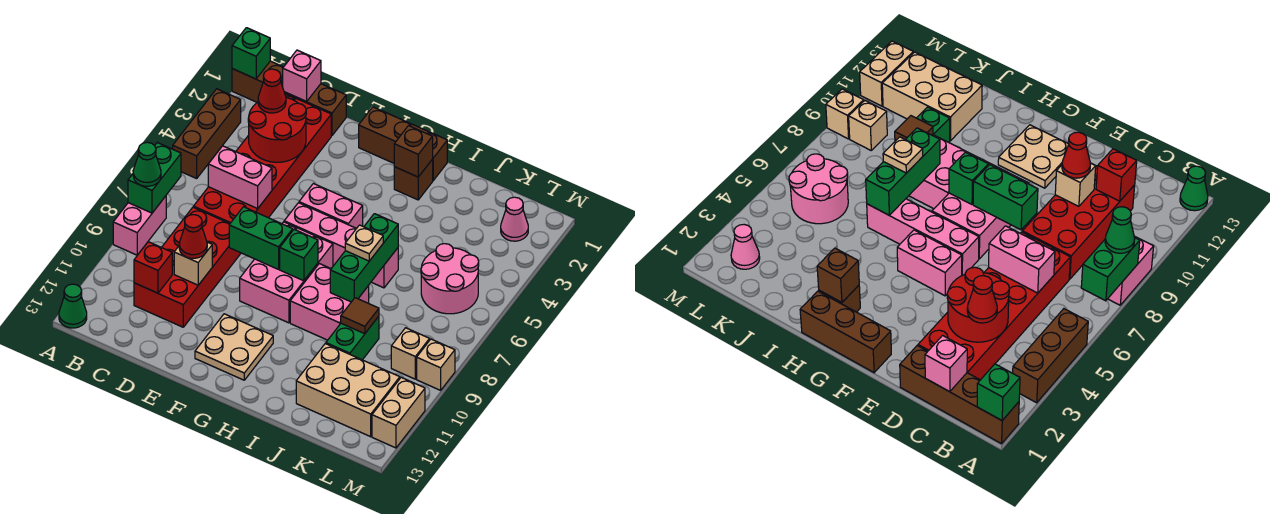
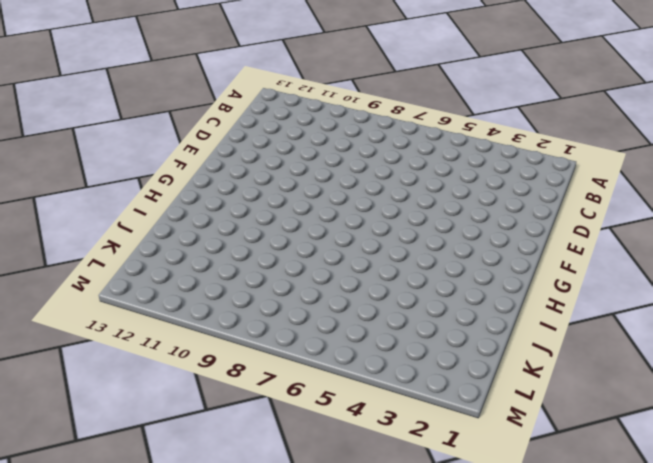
none -> brown 1x4 brick [232,61,346,136]
none -> brown 1x3 brick [173,89,241,178]
none -> pink 1x2 brick [113,196,166,255]
none -> green 1x1 cone [59,284,87,328]

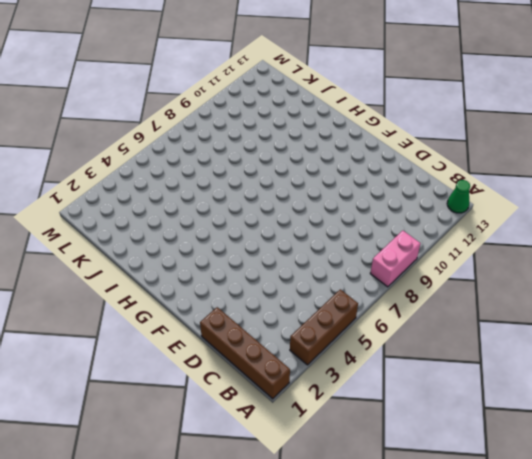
none -> red 2x6 brick [194,94,331,223]
none -> red 2x4 brick [134,207,241,327]
none -> brown 1x3 brick [359,107,447,181]
none -> pink 1x2 brick [299,184,363,228]

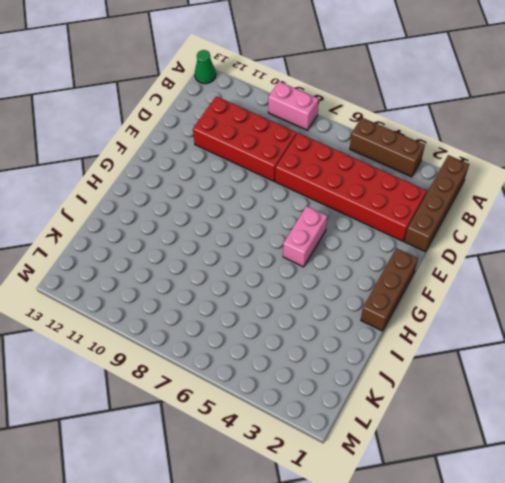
none -> pink 1x4 brick [284,203,398,288]
none -> pink 2x3 brick [240,222,333,323]
none -> tan 2x2 plate [195,314,273,380]
none -> brown 1x1 brick [394,159,433,200]

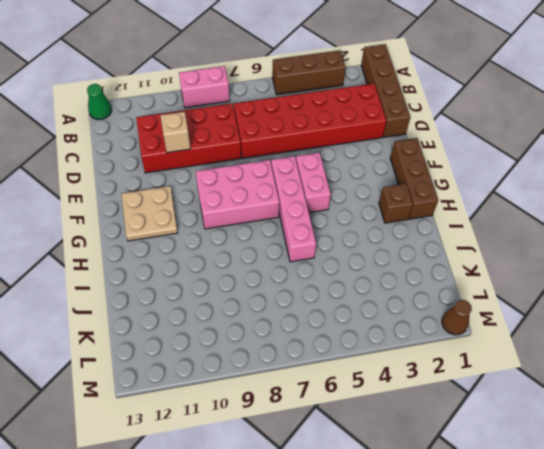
brown 1x1 cone [442,300,472,335] -> none
none -> pink 2x2 brick [290,264,369,340]
none -> green 1x2 brick [326,316,379,360]
none -> tan 2x3 brick [296,344,400,437]
none -> pink 2x2 round brick [421,244,479,314]

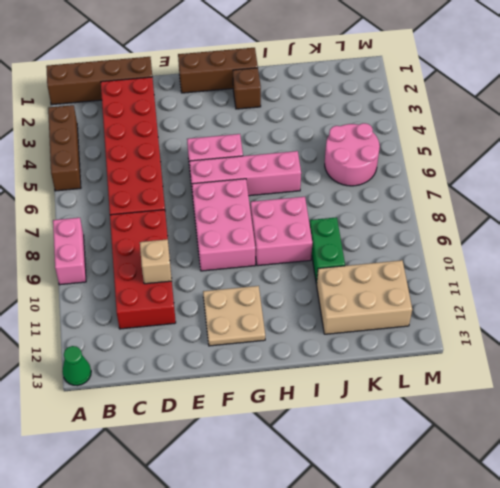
none -> pink 1x1 cone [501,197,528,241]
none -> tan 1x1 brick [391,328,430,379]
none -> tan 1x1 brick [417,339,455,390]
none -> tan 1x2 brick [372,377,425,448]

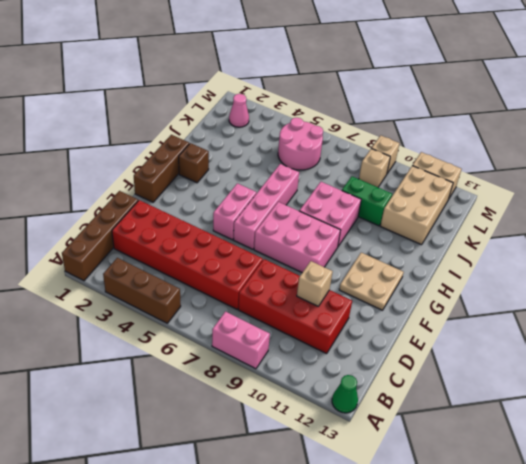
none -> green 1x1 brick [232,28,270,79]
none -> green 1x2 brick [128,143,181,213]
none -> pink 1x1 brick [283,50,321,102]
none -> red 2x2 round brick [248,98,306,162]

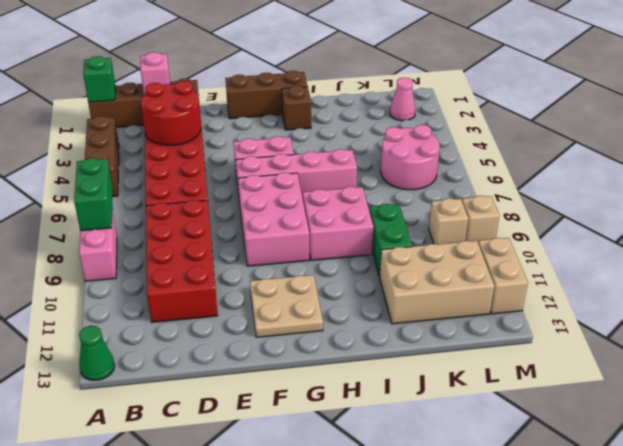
none -> pink 1x2 brick [208,146,272,209]
none -> red 1x1 brick [134,242,172,293]
none -> tan 1x1 brick [174,242,212,285]
none -> green 1x2 brick [229,207,293,269]

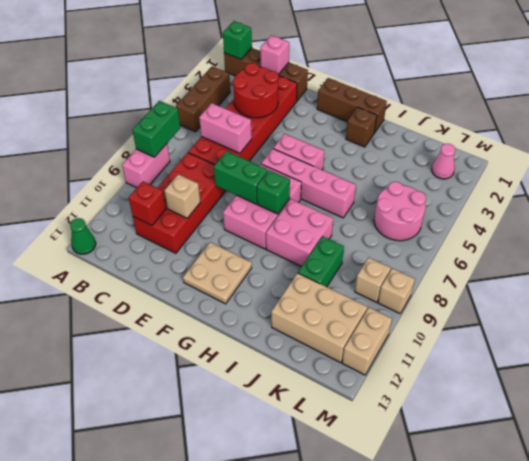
none -> brown 1x1 brick [394,126,433,177]
none -> green 1x3 brick [330,214,398,302]
none -> brown 1x1 tile [341,298,379,334]
none -> green 1x1 cone [133,142,161,186]

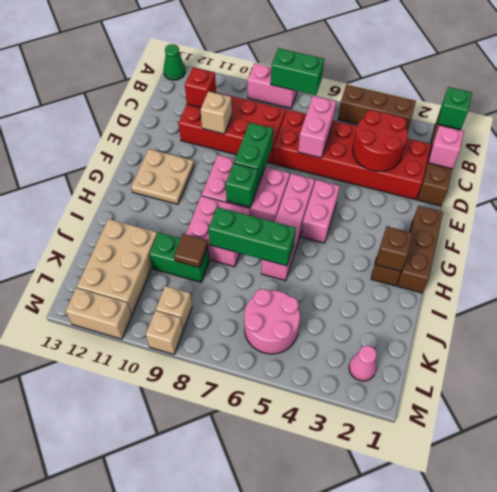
none -> green 1x1 cone [133,142,161,186]
none -> red 1x1 cone [258,69,286,113]
none -> red 1x1 cone [179,215,207,258]
none -> tan 1x1 plate [345,225,383,261]

